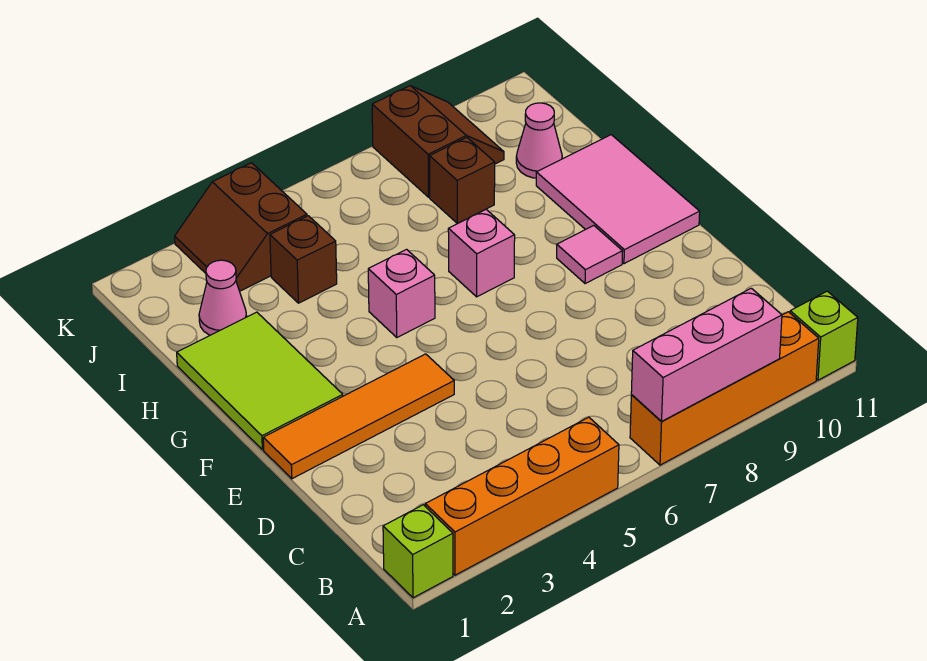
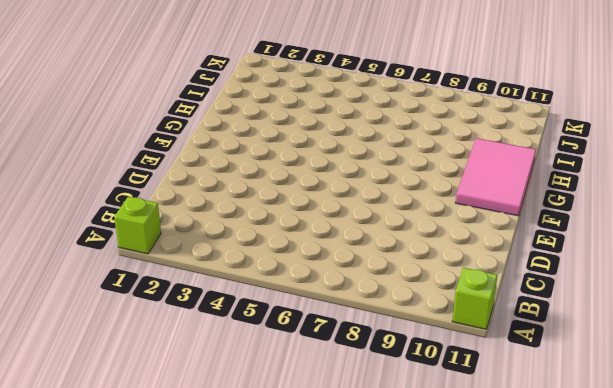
none -> orange 1x4 brick [425,417,619,575]
none -> orange 1x4 brick [630,312,819,465]
none -> orange 1x4 tile [263,354,454,479]

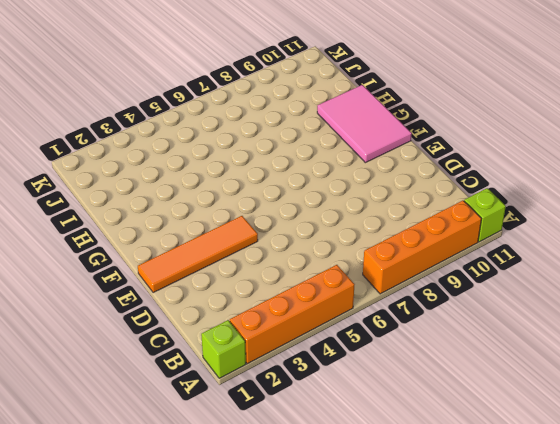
none -> lime 2x3 tile [177,312,343,450]
none -> pink 1x1 tile [557,226,623,284]
none -> pink 1x1 brick [368,249,435,337]

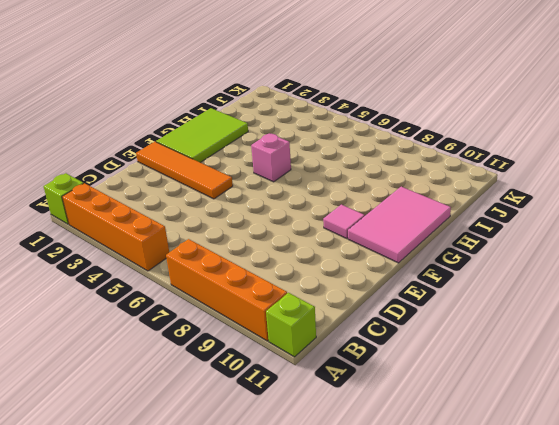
none -> pink 1x1 brick [448,209,515,297]
none -> pink 1x1 cone [199,260,247,335]
none -> brown 1x1 brick [270,216,337,303]

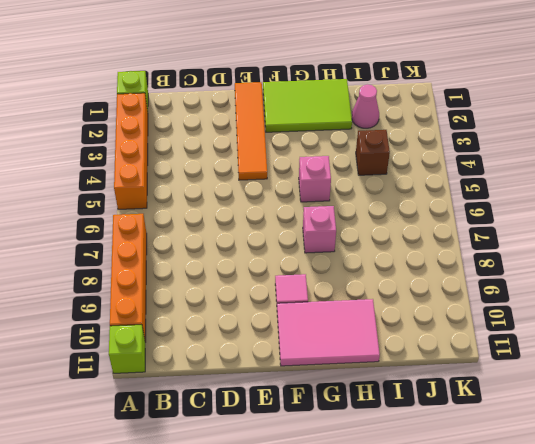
none -> brown 1x1 brick [430,137,495,224]
none -> pink 1x1 cone [516,103,562,178]
none -> brown 2x2 slope [175,163,307,291]

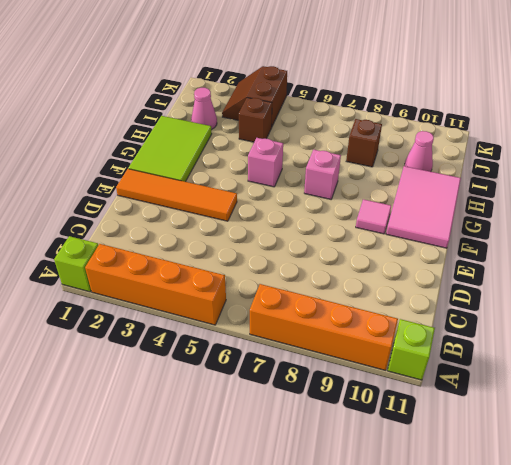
none -> brown 2x2 slope [372,86,504,197]
none -> pink 1x3 brick [631,288,782,421]

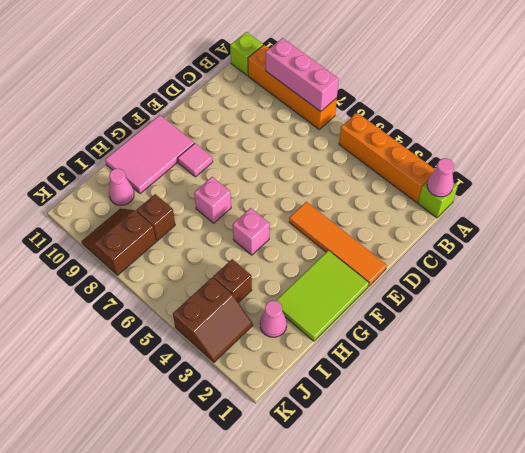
pink 1x1 cone [427,158,454,197] -> none

